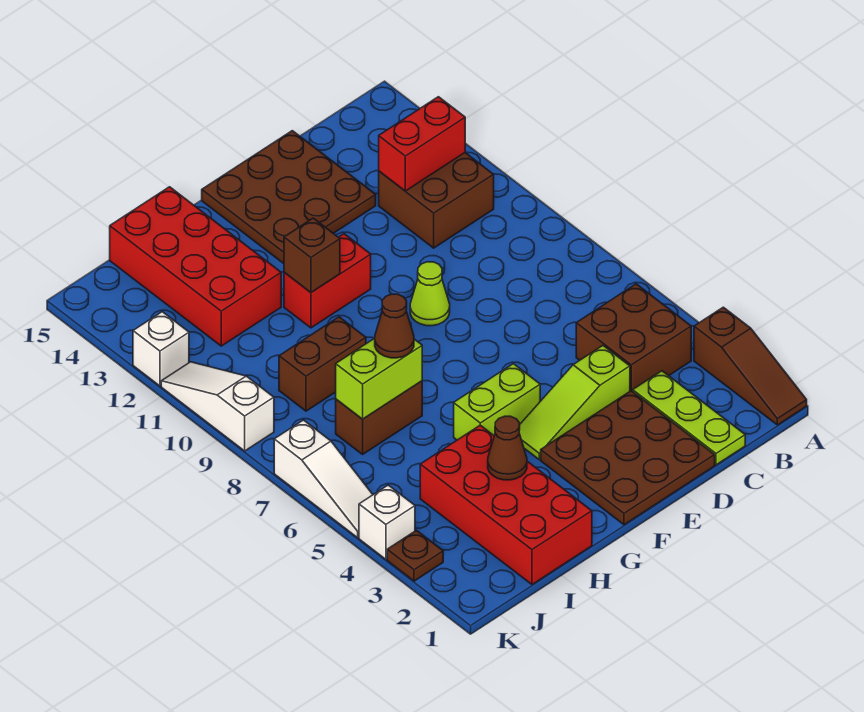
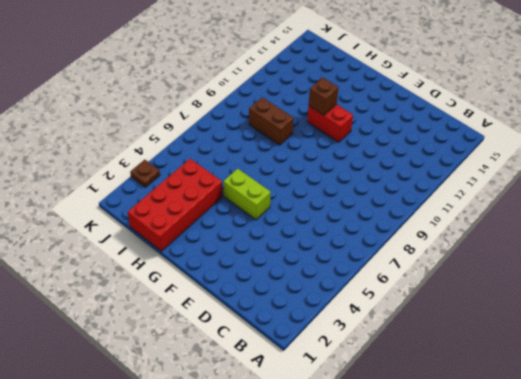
none -> brown 1x3 slope [694,307,807,425]
none -> brown 2x2 brick [576,284,691,391]
none -> brown 2x2 brick [379,153,494,248]

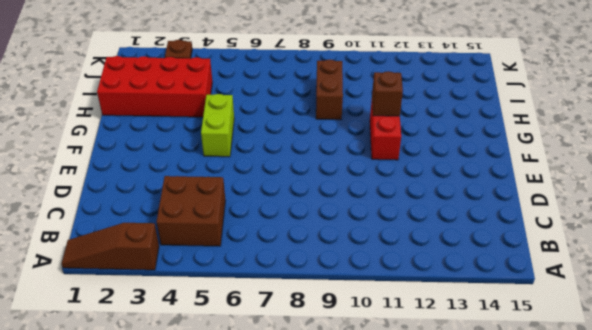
none -> brown 2x2 brick [379,153,494,248]
none -> lime 1x3 plate [633,371,745,465]
none -> brown 3x3 plate [541,391,715,525]

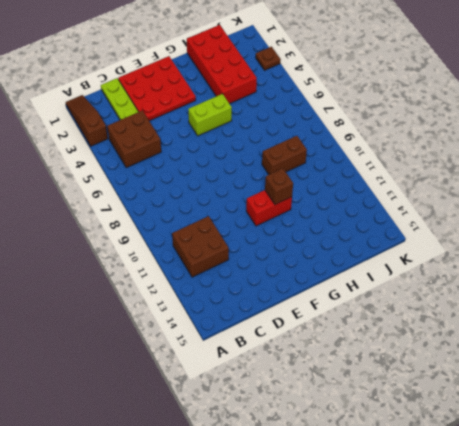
red 3x3 plate [118,56,196,121] -> brown 3x3 plate [541,391,715,525]
none -> lime 1x3 slope [519,346,630,460]
none -> brown 3x3 plate [202,131,376,264]
none -> lime 1x1 cone [410,262,450,326]

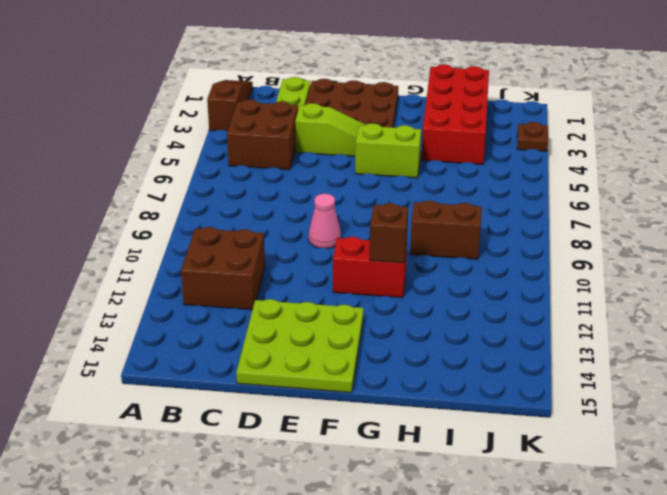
lime 3x3 plate [236,299,364,393] -> brown 3x3 plate [202,131,376,264]
pink 1x1 cone [309,194,341,249] -> lime 1x1 cone [410,262,450,326]
none -> brown 1x2 brick [336,381,422,454]
none -> red 2x4 brick [110,187,281,346]
none -> white 1x1 brick [359,485,415,559]

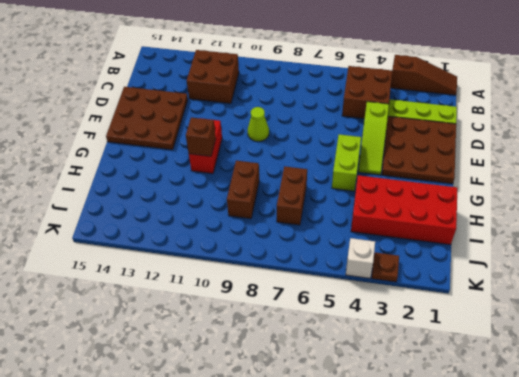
none -> red 2x4 brick [110,187,281,346]
none -> white 1x3 slope [274,420,373,538]
none -> white 1x3 slope [161,362,274,451]

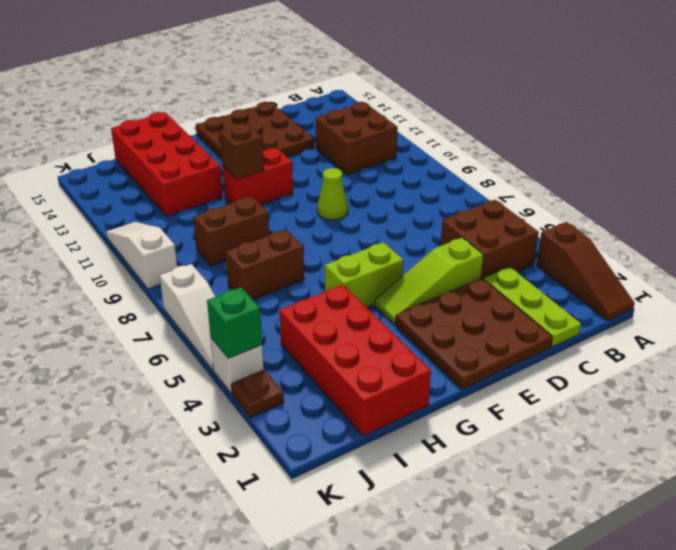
green 1x1 brick [207,287,262,358] -> none
none -> white 1x1 brick [133,312,189,386]
none -> red 1x2 brick [379,97,465,191]
none -> brown 1x1 cone [488,416,527,480]

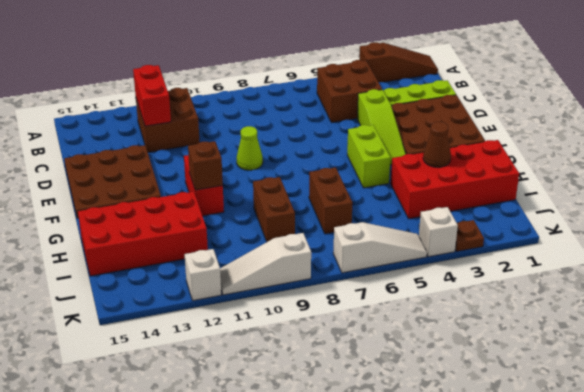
none -> lime 1x2 brick [336,338,422,419]
none -> brown 1x1 cone [375,294,414,358]

